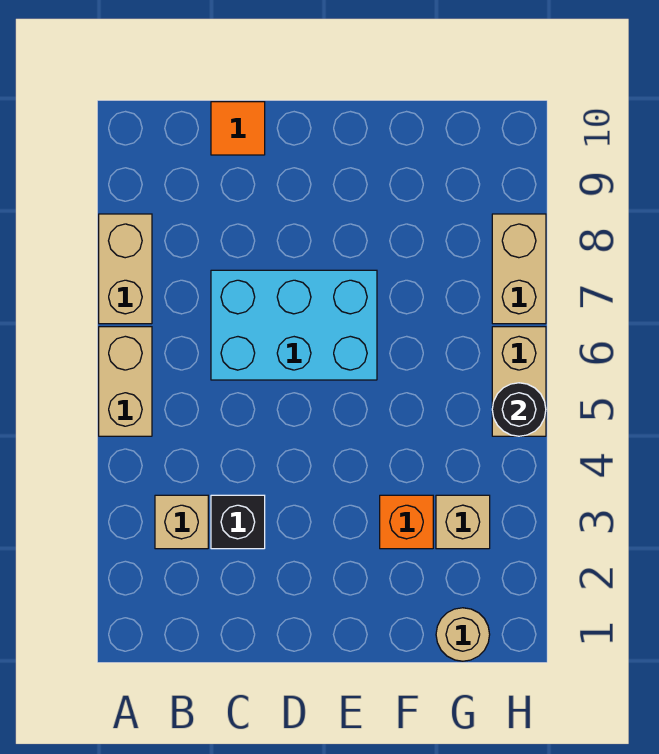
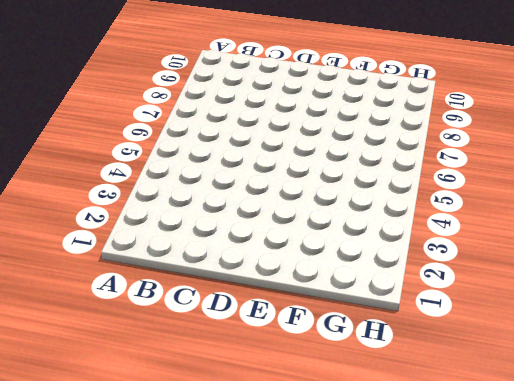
none -> tan 1x2 brick [99,327,152,436]
none -> tan 1x2 brick [99,214,152,324]
none -> tan 1x1 brick [155,495,208,549]

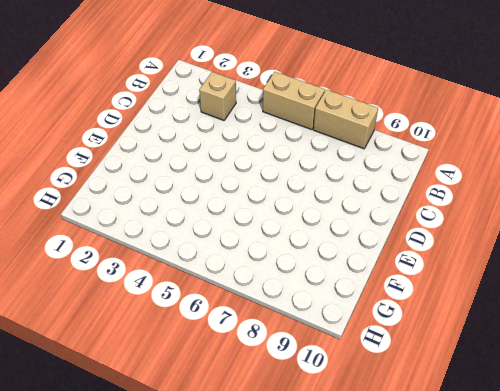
none -> black 1x1 brick [211,495,265,549]
none -> cyan 2x3 brick [211,270,377,380]
none -> orange 1x1 tile [211,102,265,155]

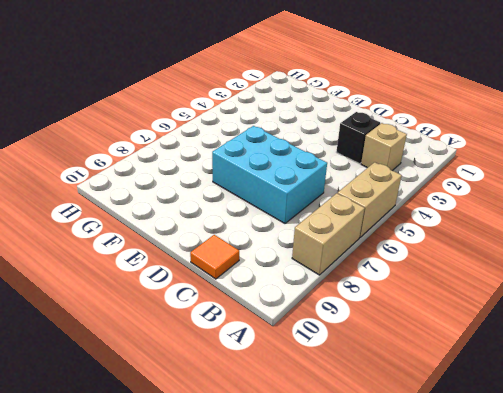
none -> orange 1x1 brick [380,495,433,549]
none -> tan 1x1 round brick [436,608,490,661]
none -> tan 1x1 brick [436,495,490,549]

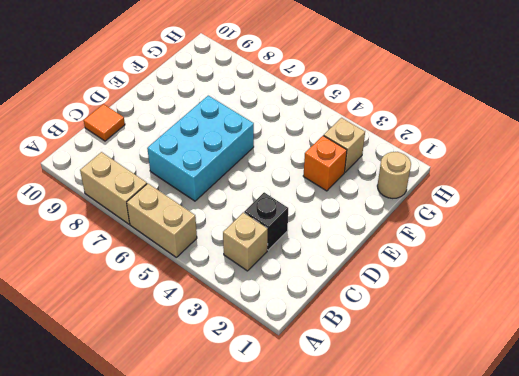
none -> tan 1x2 brick [492,327,546,436]
none -> tan 1x2 brick [492,214,546,324]
none -> black 1x1 round brick [492,383,546,436]

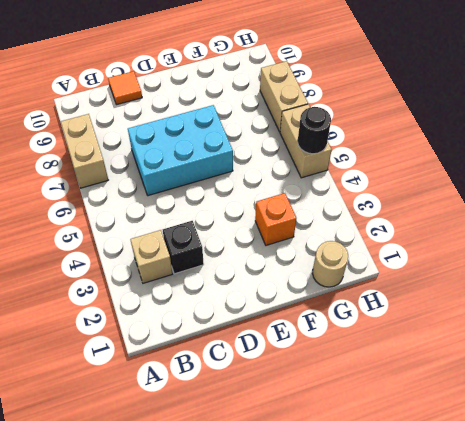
none -> tan 1x2 brick [99,327,152,436]
none -> tan 1x1 brick [436,495,490,549]

